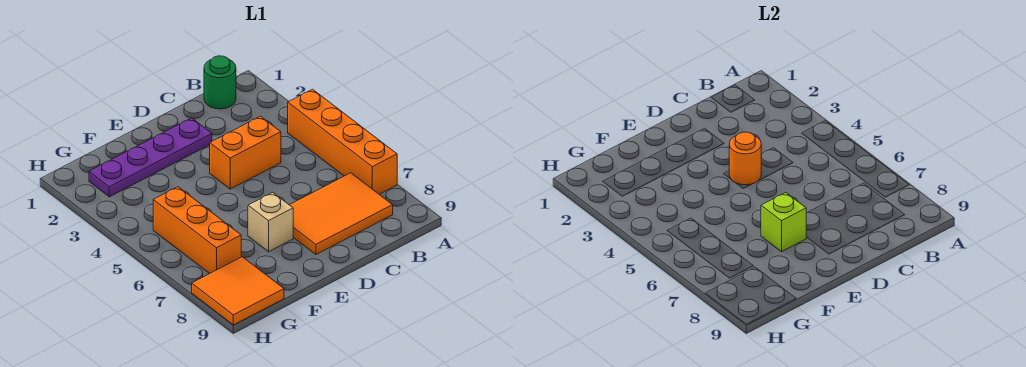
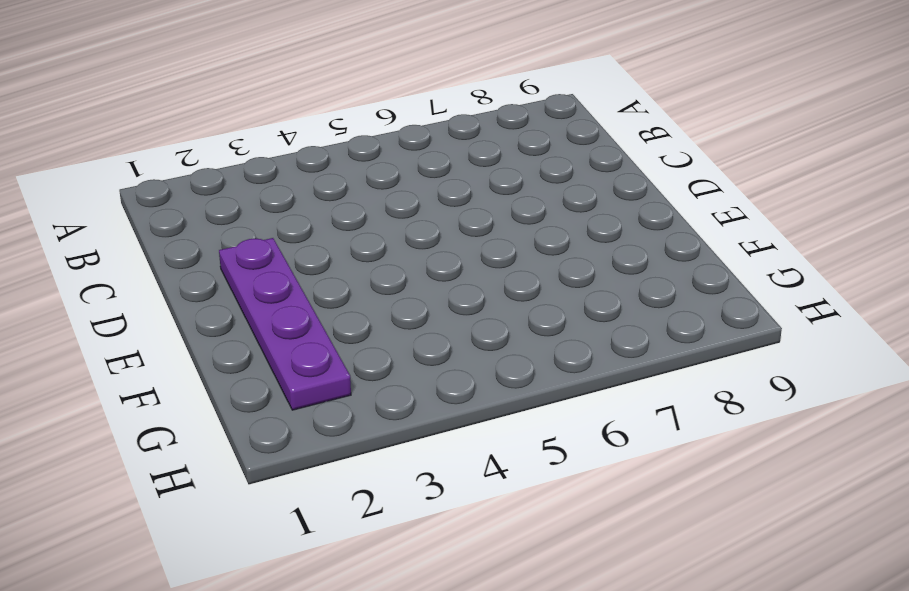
none -> orange 1x4 brick [288,89,397,194]
none -> green 1x1 round brick [204,56,236,109]

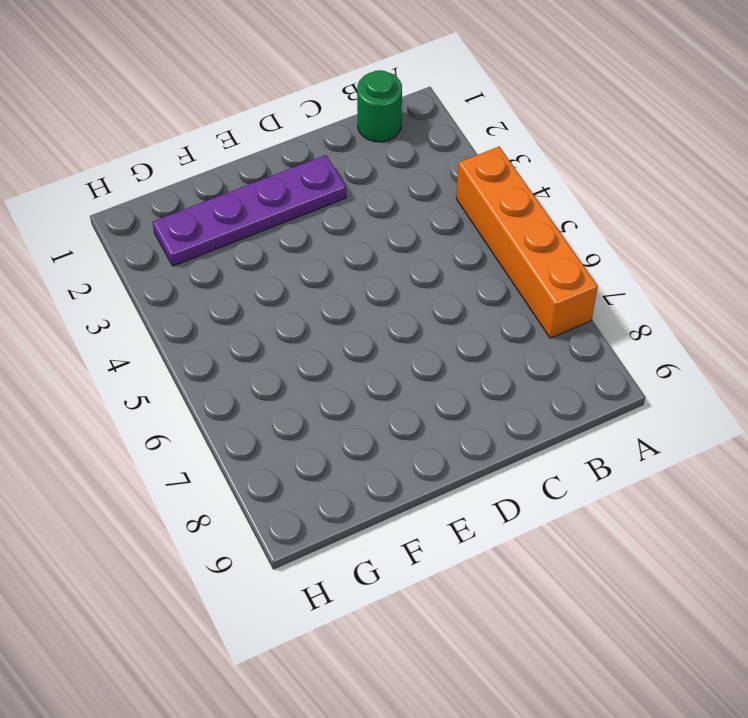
none -> orange 2x3 tile [290,173,393,254]
none -> orange 1x2 brick [210,116,281,189]

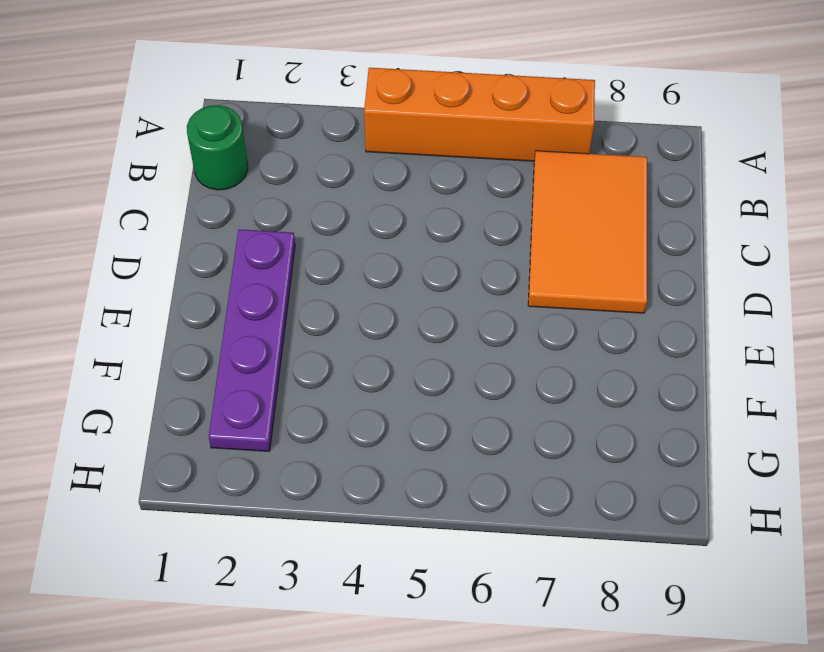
none -> orange 1x2 brick [210,116,281,189]
none -> tan 1x1 brick [248,193,293,252]

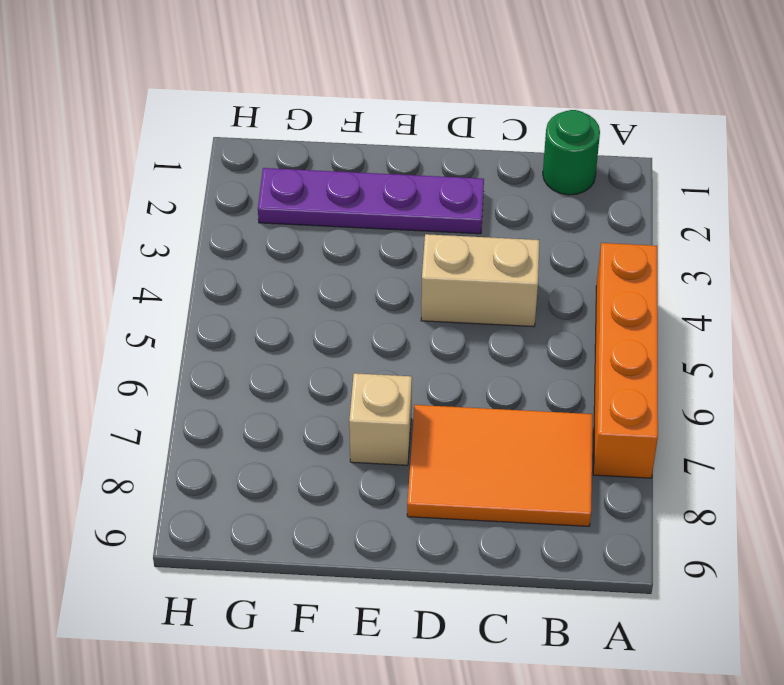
tan 1x2 brick [421,234,539,327] -> orange 1x2 brick [210,116,281,189]
none -> orange 1x3 brick [153,187,241,274]
none -> orange 2x2 tile [192,257,284,325]

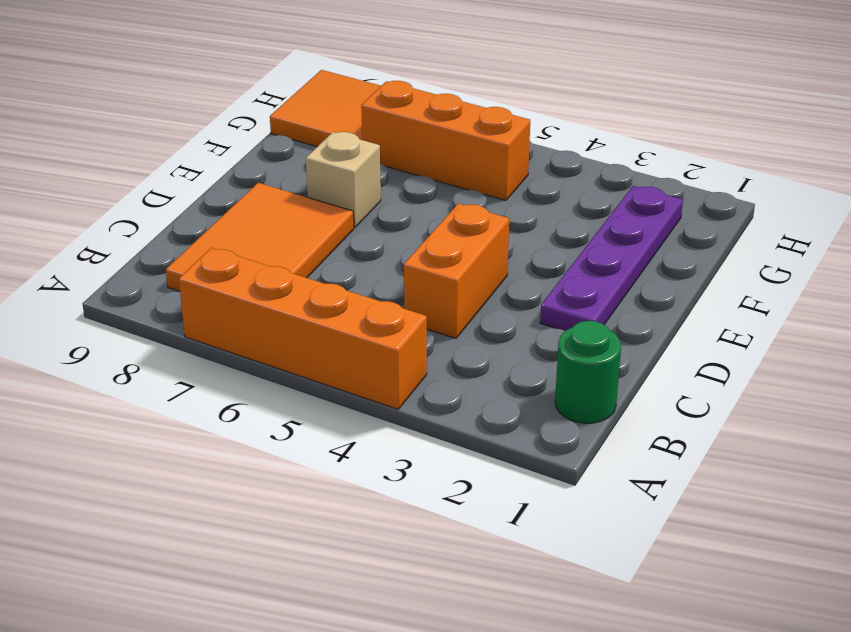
none -> orange 1x1 round brick [729,132,761,185]
none -> lime 1x1 brick [761,193,806,252]

